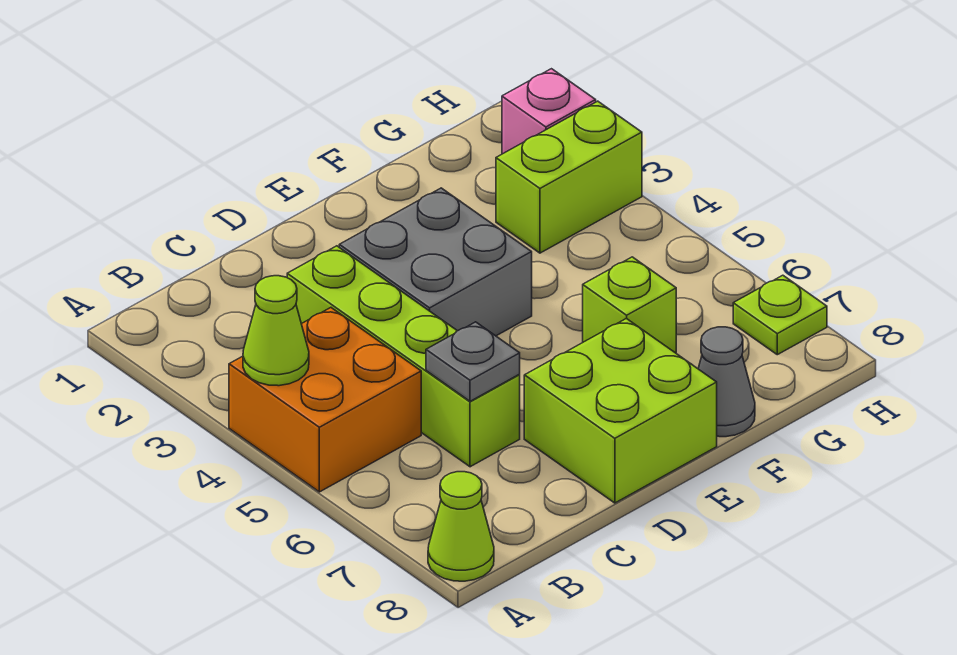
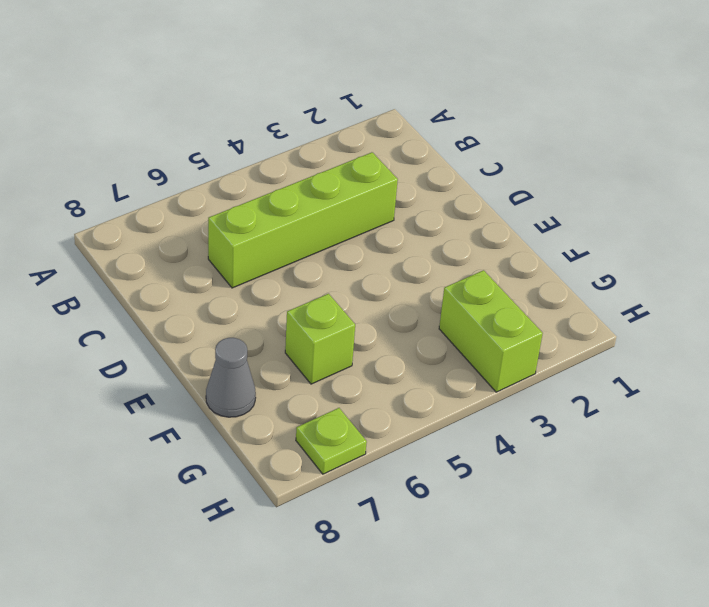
none -> orange 2x2 brick [229,308,421,492]
none -> lime 1x1 cone [428,472,494,581]
none -> grey 2x2 brick [339,188,532,336]

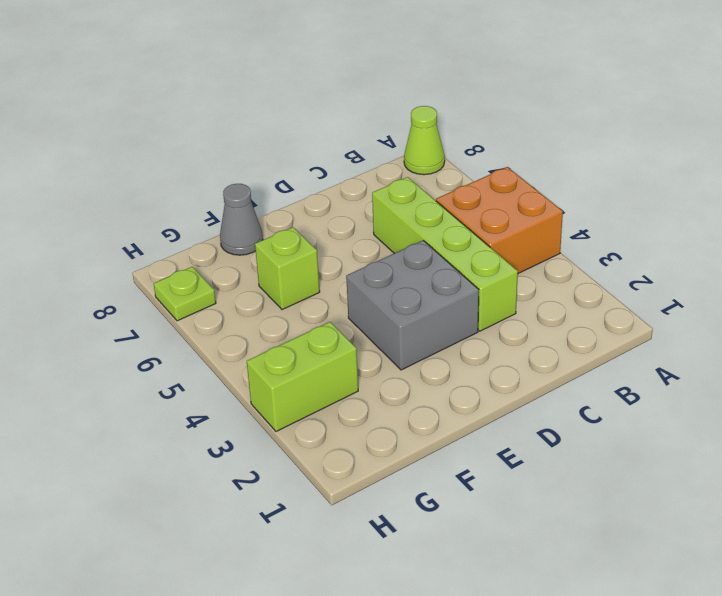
none -> lime 2x2 brick [524,318,717,503]
none -> pink 1x1 brick [502,69,596,154]
none -> lime 1x1 cone [243,276,309,386]

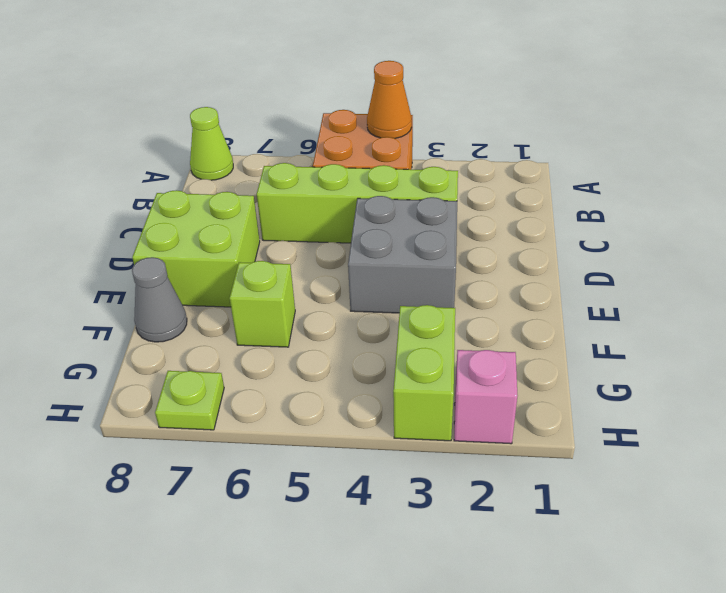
orange 1x1 cone [367,61,412,139] -> lime 1x1 cone [243,276,309,386]
none -> grey 1x1 plate [426,322,520,401]

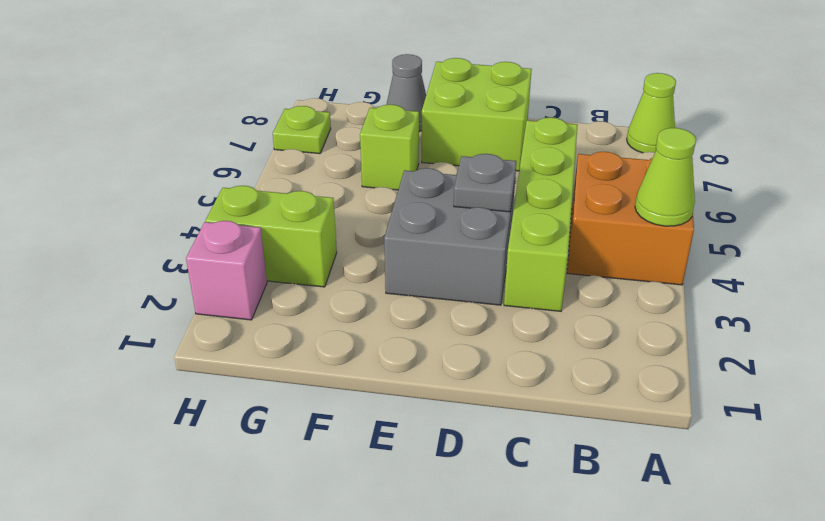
grey 1x1 plate [454,154,516,212] -> grey 1x1 plate moved to [426,322,520,401]

